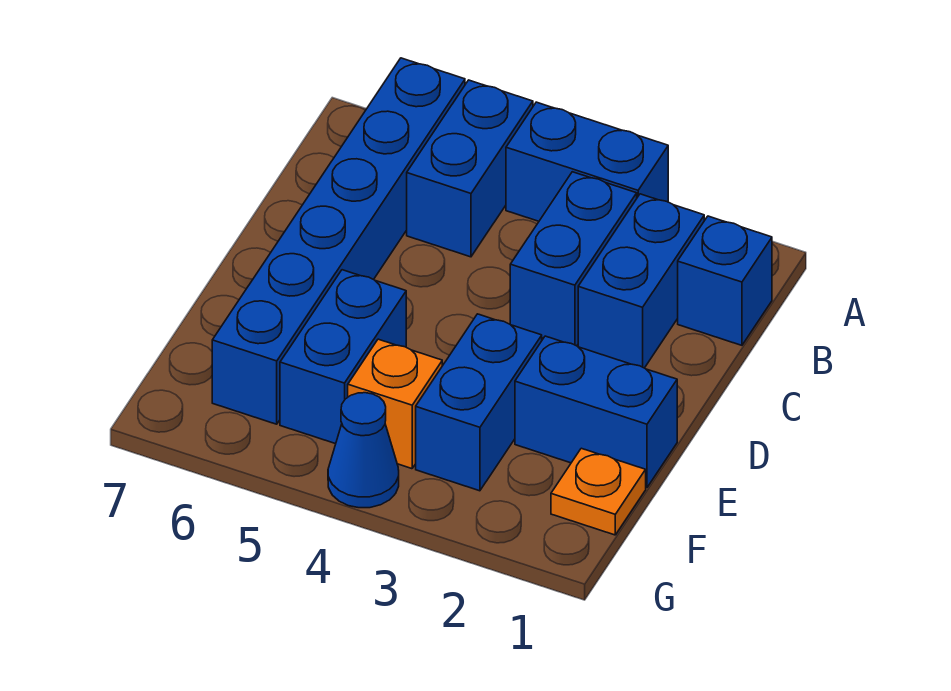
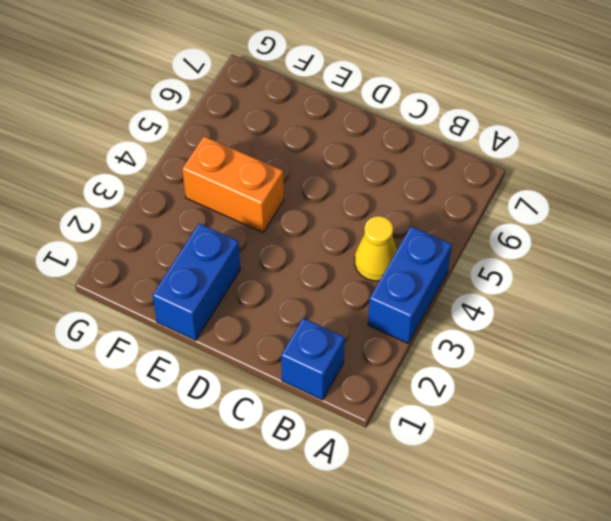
yellow 1x1 cone [355,216,397,281] -> none
orange 1x2 brick [182,136,284,232] -> orange 1x1 brick [348,339,442,469]
none -> blue 1x2 brick [407,80,533,257]
none -> blue 1x6 brick [212,58,465,424]
none -> blue 1x2 brick [578,194,704,368]

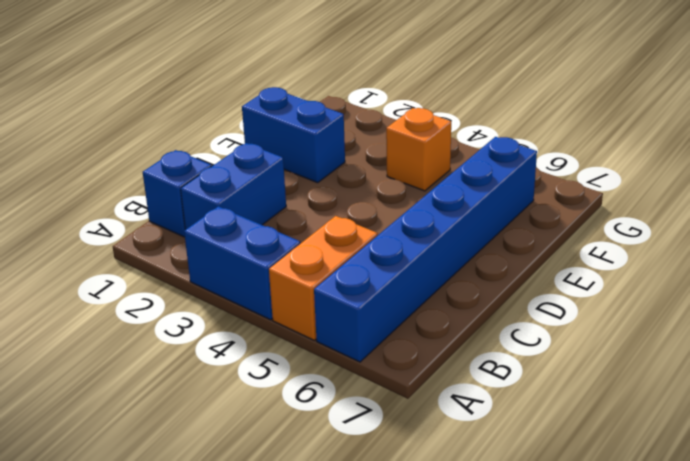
orange 1x2 brick [269,216,378,340] -> blue 1x2 brick [407,80,533,257]
none -> blue 1x2 brick [510,172,637,346]
none -> blue 1x2 brick [416,314,542,491]
none -> blue 1x2 brick [280,270,406,444]

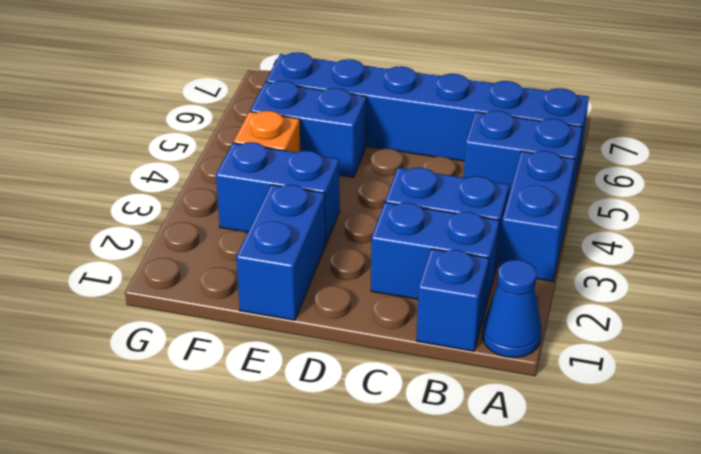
blue 1x1 cone [482,260,541,357] -> blue 1x1 cone moved to [328,393,399,508]
none -> orange 1x1 plate [551,448,646,535]

